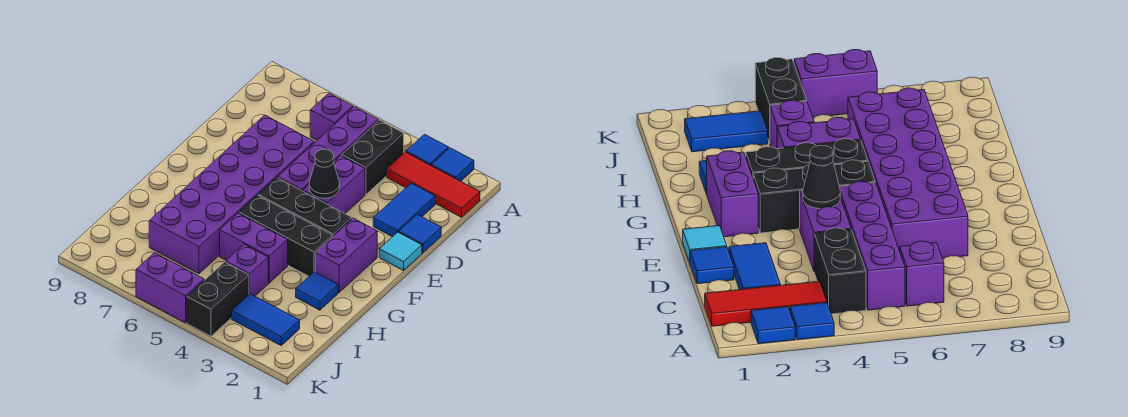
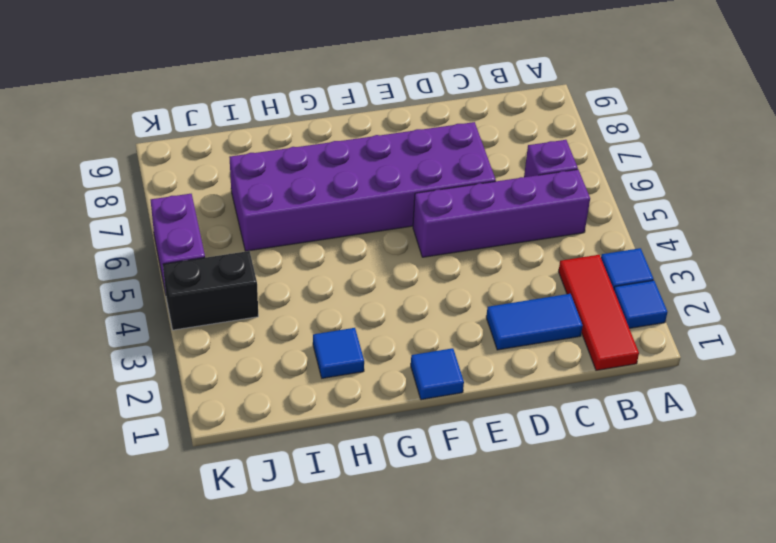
blue 1x1 tile [411,348,464,400] -> blue 1x1 tile moved to [399,215,441,253]
none -> black 1x2 brick [342,120,404,194]
none -> purple 1x2 brick [303,156,365,213]
none -> cyan 1x1 tile [379,232,422,271]

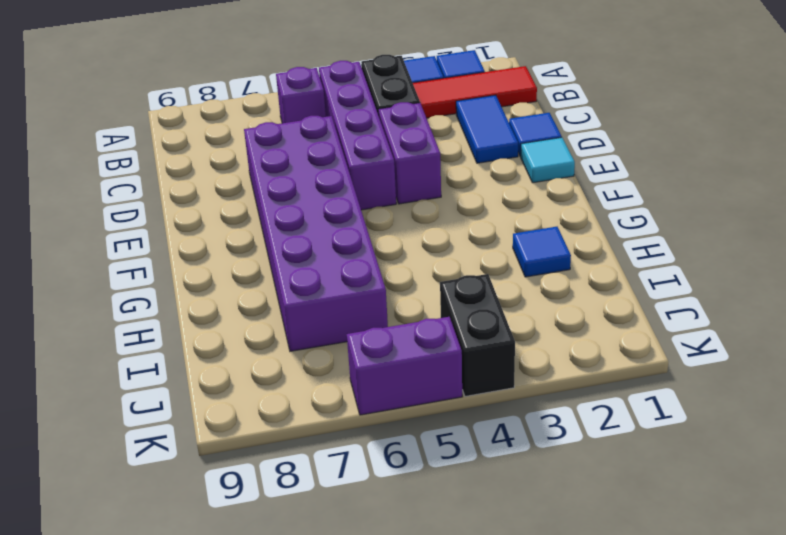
none -> purple 1x2 brick [315,218,377,292]
none -> black 1x3 brick [258,178,352,237]
none -> black 1x3 brick [239,195,332,276]

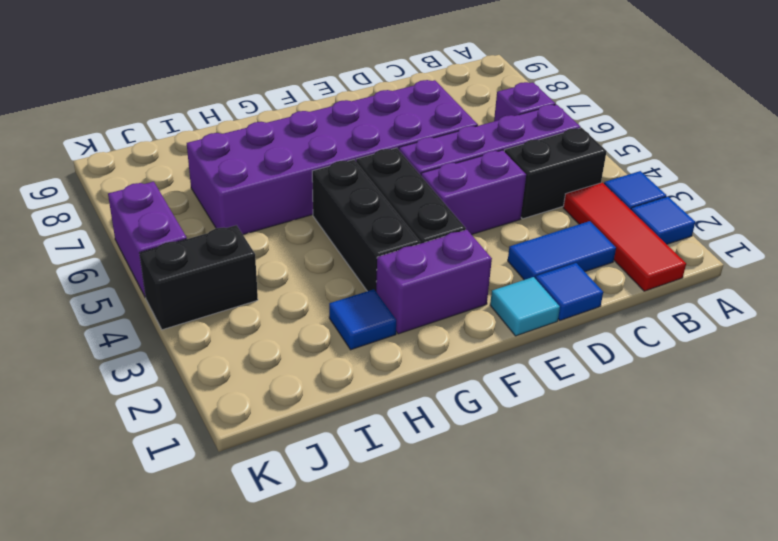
none -> purple 1x2 brick [220,213,288,283]
none -> purple 1x1 brick [226,244,268,296]
none -> blue 1x2 tile [232,294,300,345]

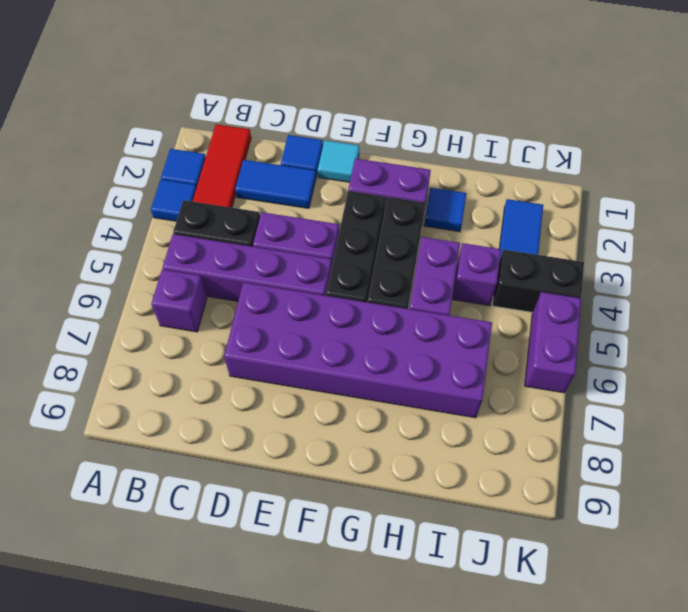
none -> black 1x1 cone [309,149,340,198]

